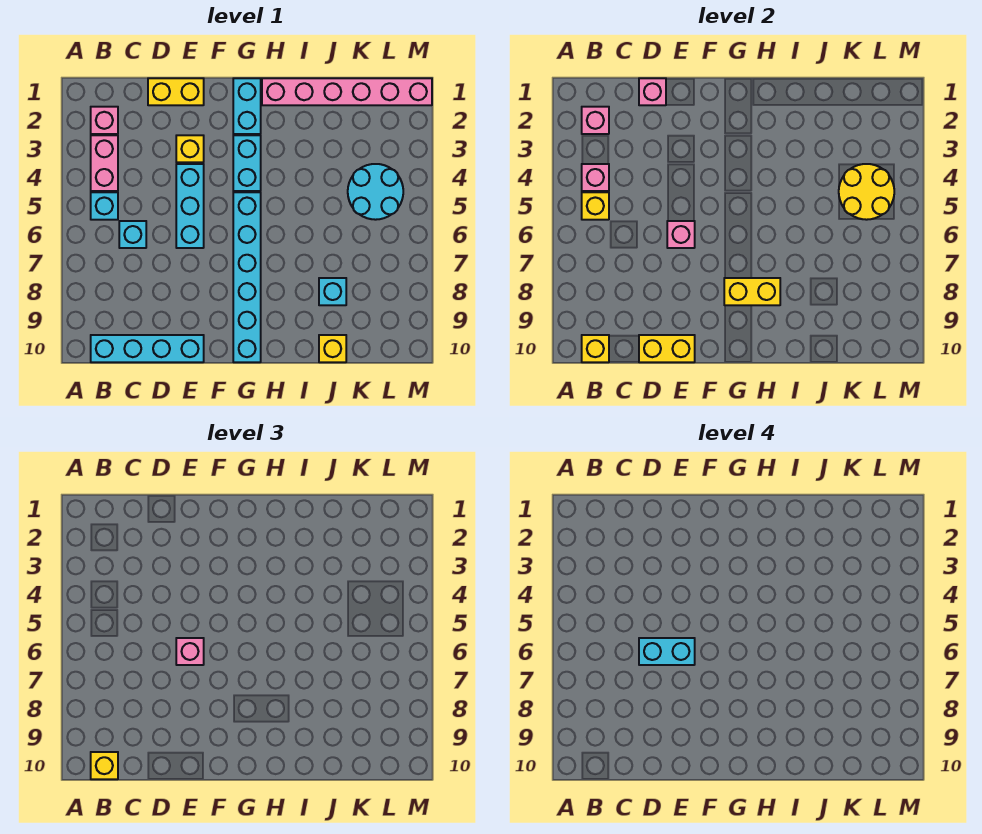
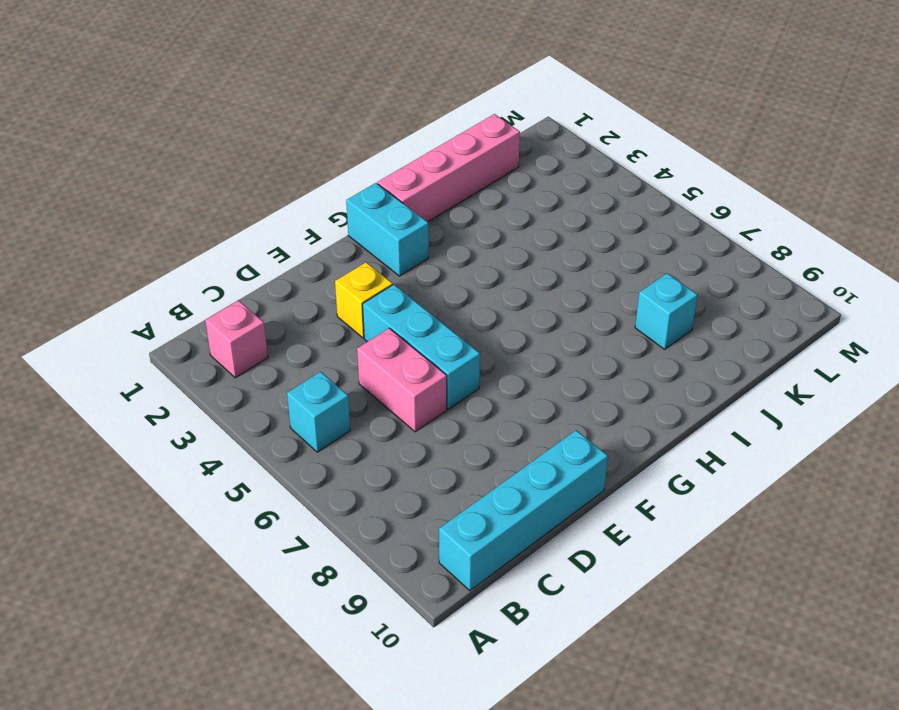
pink 1x2 brick [357,328,447,432] -> pink 1x2 brick moved to [91,135,118,191]
pink 1x4 brick [377,114,520,222] -> pink 1x6 brick [262,78,432,105]
none -> cyan 1x1 brick [119,221,146,248]
none -> yellow 1x2 brick [148,78,204,105]
none -> cyan 1x2 brick [233,135,261,191]

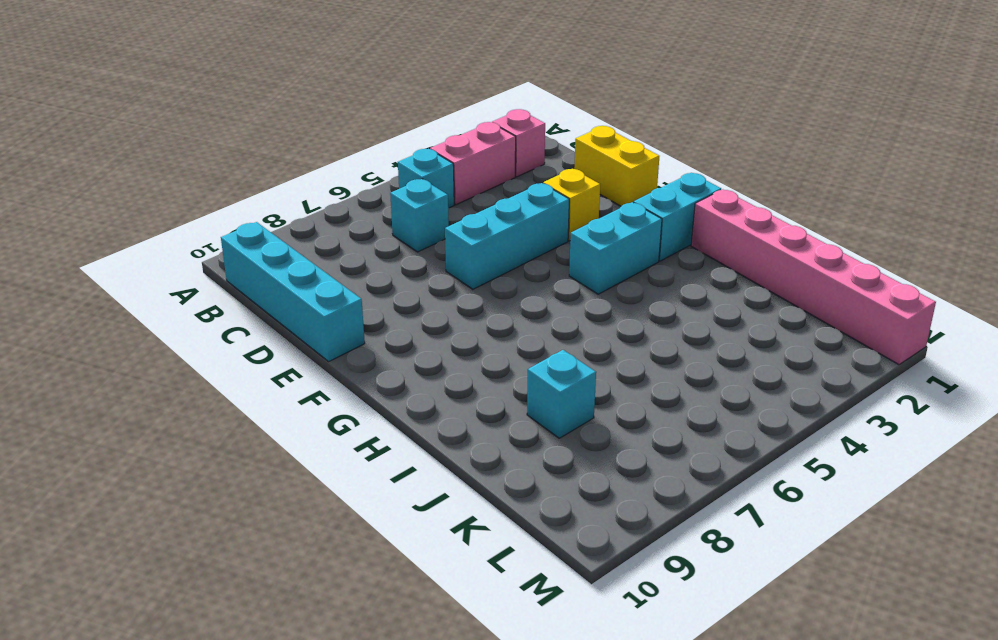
none -> cyan 1x6 brick [233,192,261,362]
none -> yellow 1x1 brick [319,335,346,362]
none -> cyan 2x2 round brick [348,164,403,220]

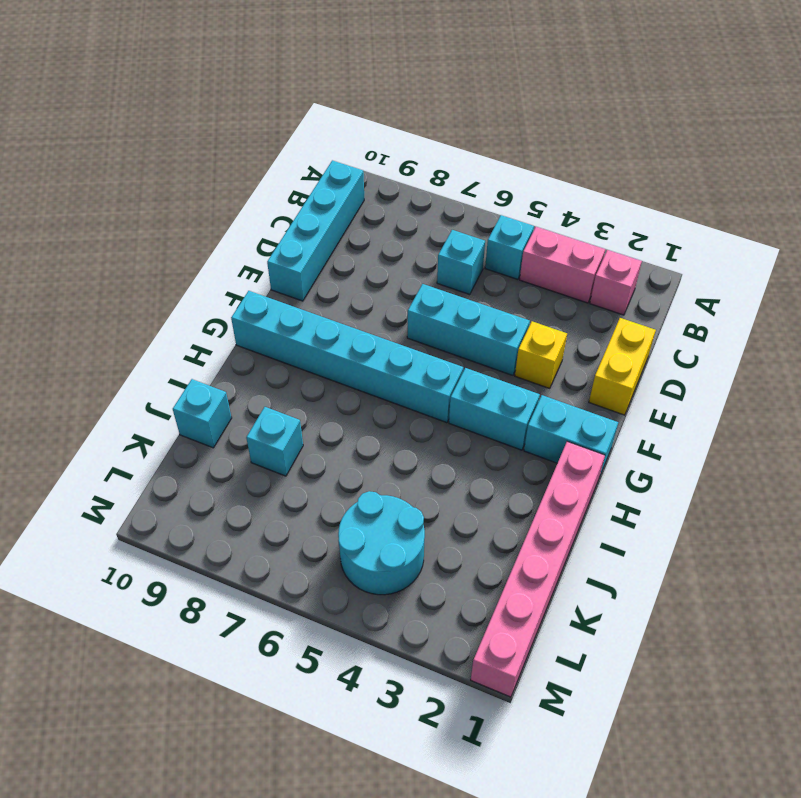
cyan 1x1 brick [173,379,232,448] -> yellow 1x1 brick [319,335,346,362]
none -> pink 1x1 brick [582,107,609,134]
none -> pink 1x1 brick [582,164,609,191]
none -> yellow 1x1 brick [582,192,609,220]

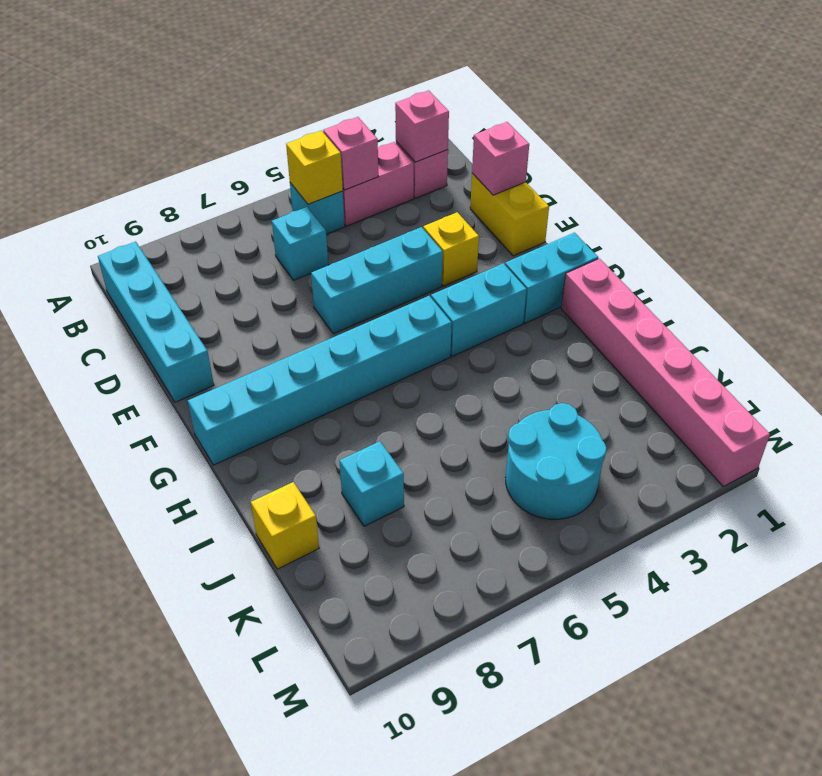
none -> yellow 1x1 brick [582,335,609,362]
none -> yellow 1x2 brick [639,335,695,362]
none -> pink 1x1 brick [667,221,695,248]

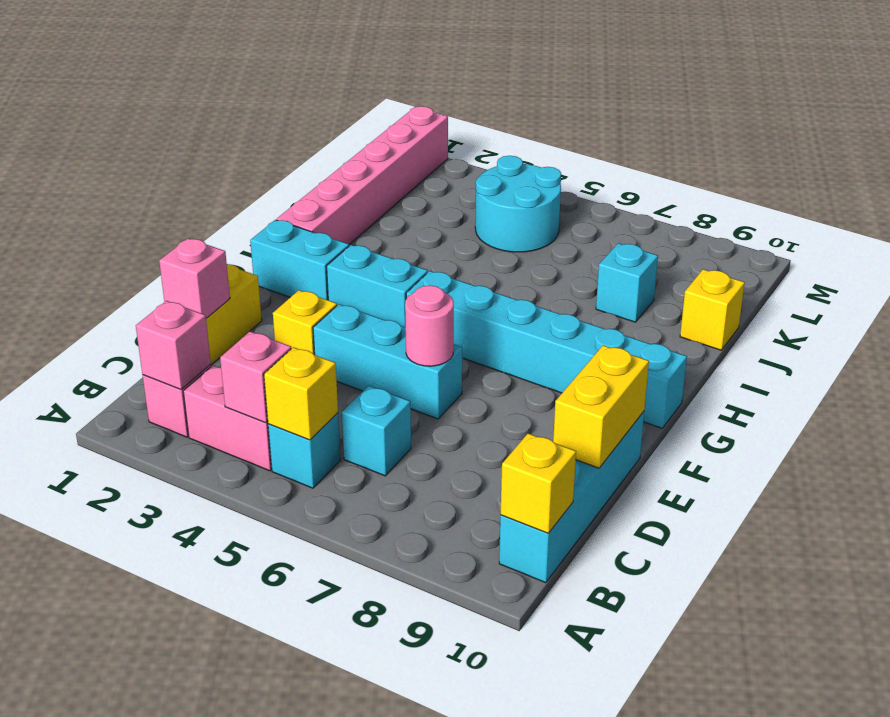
pink 1x1 round brick [405,285,454,366] -> pink 1x1 brick [667,221,695,248]
none -> yellow 1x2 brick [724,278,780,305]
none -> yellow 2x2 round brick [839,164,894,220]
none -> yellow 1x1 brick [91,752,118,779]

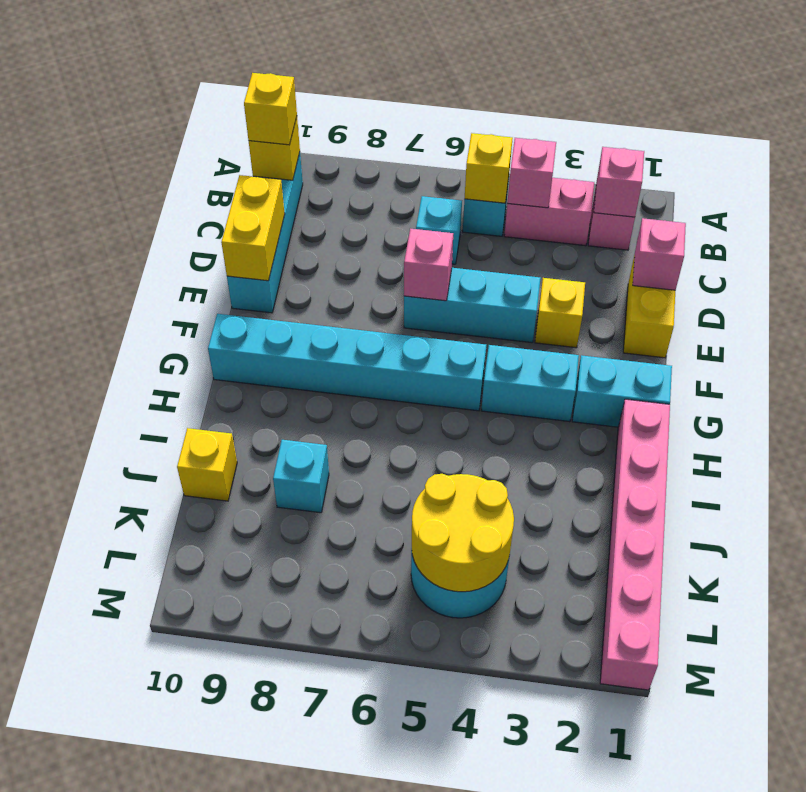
none -> yellow 1x2 brick [724,278,780,305]
none -> pink 1x1 brick [176,638,204,665]
none -> cyan 1x2 brick [639,638,695,665]

